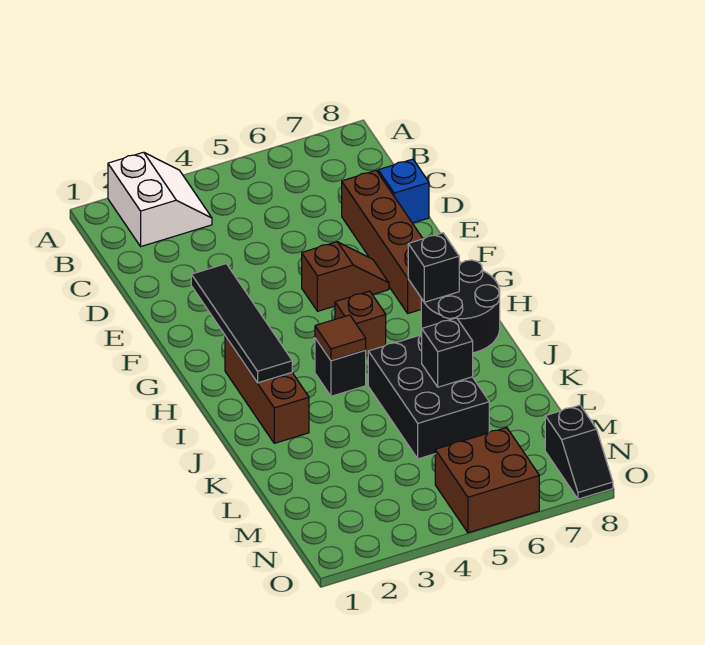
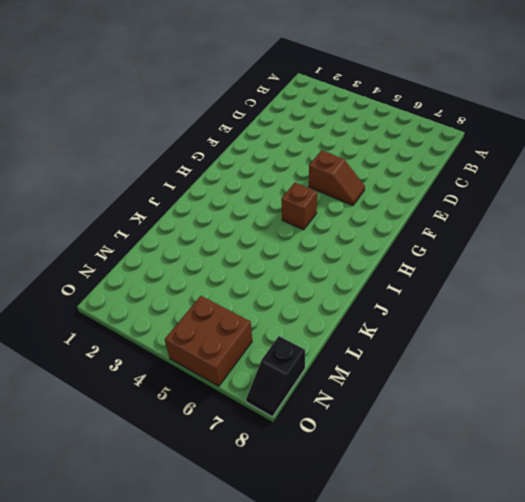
none -> white 2x2 slope [108,152,212,246]
none -> brown 1x4 brick [342,171,423,313]
none -> blue 1x1 brick [378,159,429,223]

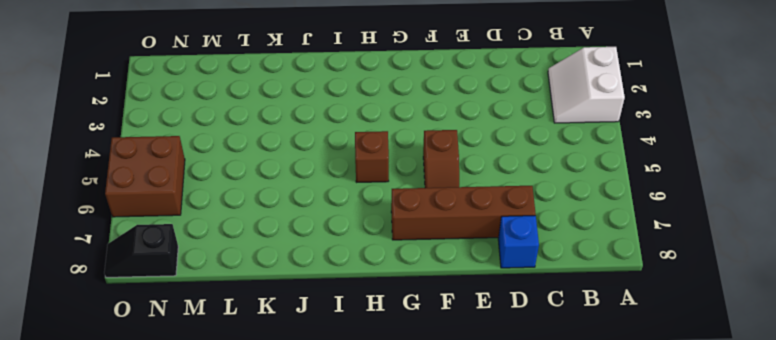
white 2x2 slope [548,47,625,123] -> white 2x2 slope turned to [108,152,212,246]
none -> brown 1x3 brick [225,336,309,443]
none -> black 2x2 round brick [421,260,500,353]
none -> black 1x1 brick [315,338,366,396]

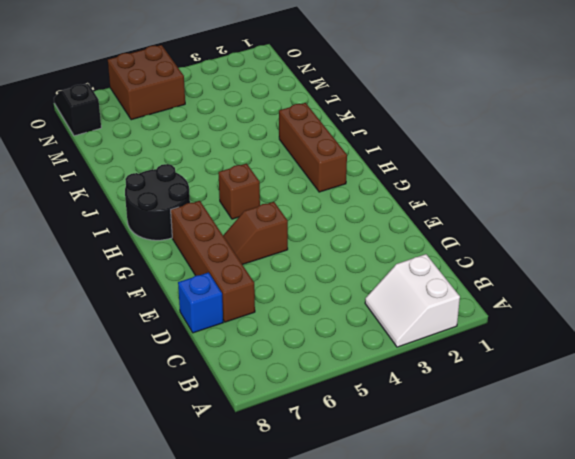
none -> black 1x1 brick [315,338,366,396]
none -> black 2x3 brick [368,335,489,459]
none -> black 1x4 tile [191,264,292,383]

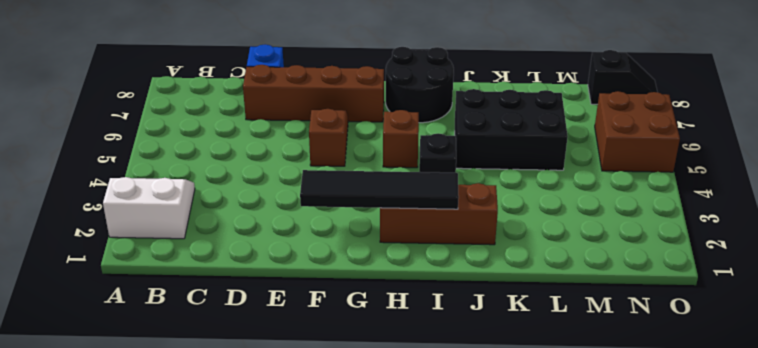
none -> black 1x1 brick [408,233,459,302]
none -> brown 1x1 tile [315,315,366,361]
none -> black 1x1 brick [422,318,473,387]

